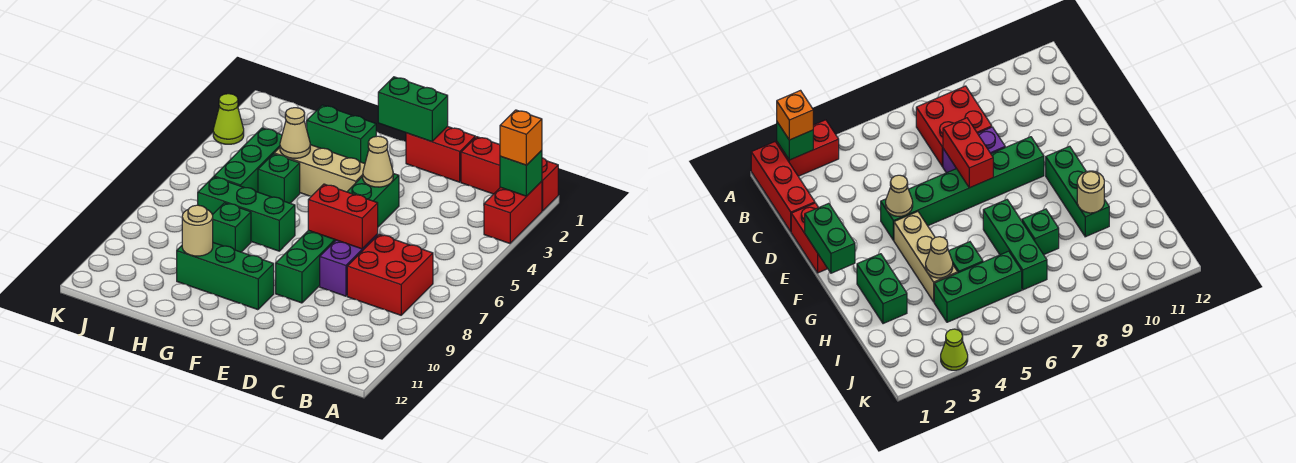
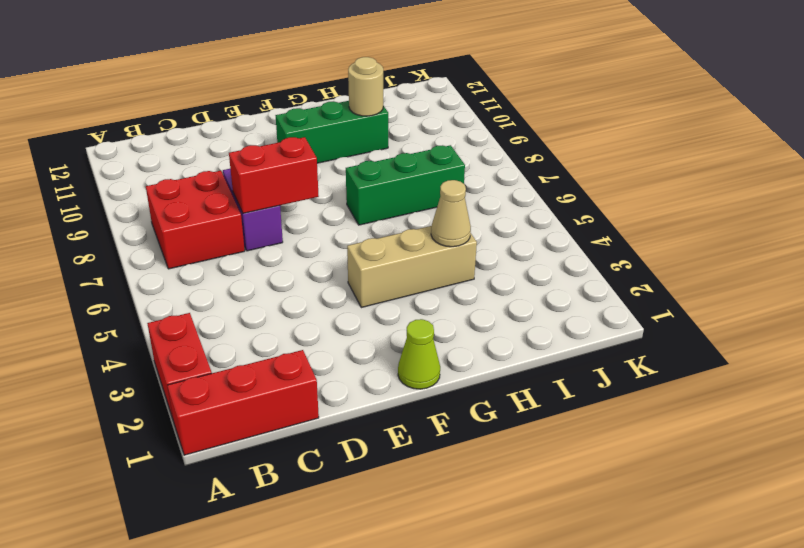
lime 1x1 cone [398,319,440,389] -> lime 1x1 cone moved to [213,94,244,144]
none -> red 1x2 brick [406,126,475,182]
none -> green 1x6 brick [276,174,399,303]
none -> green 1x2 brick [307,105,376,163]

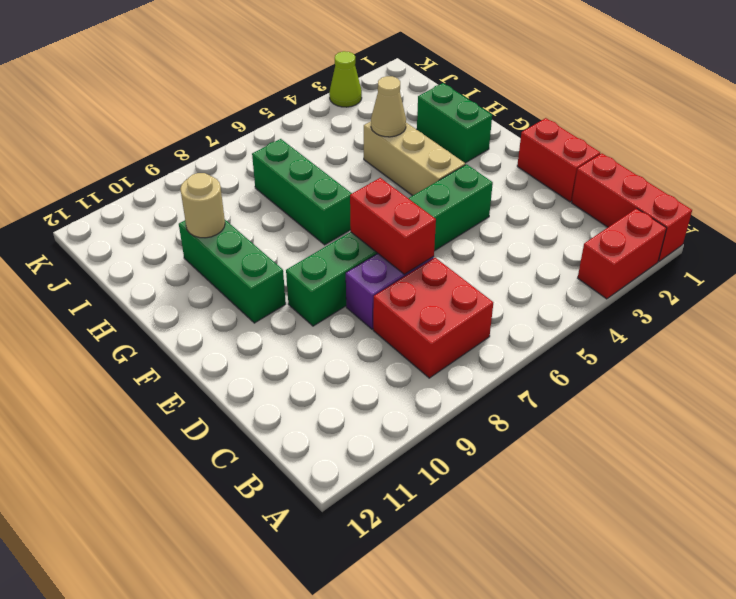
none -> green 1x1 brick [258,154,300,203]
none -> green 1x1 brick [213,203,251,252]
none -> green 1x3 brick [214,128,282,192]

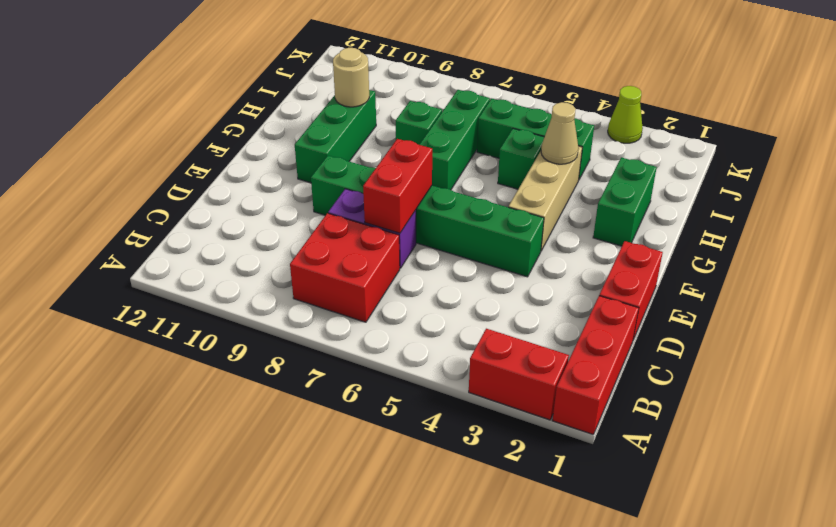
none -> green 1x1 brick [500,150,542,196]
none -> green 1x2 brick [378,77,448,142]
none -> tan 1x1 cone [363,136,393,187]

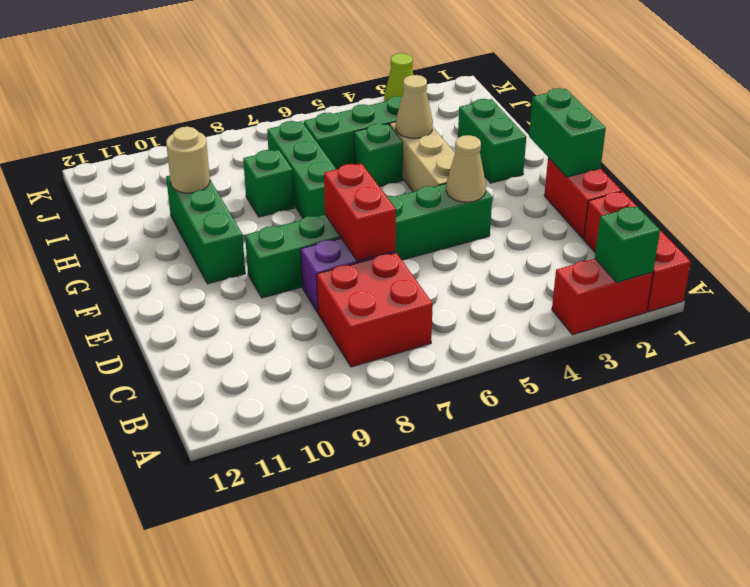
none -> orange 1x1 brick [500,110,542,165]

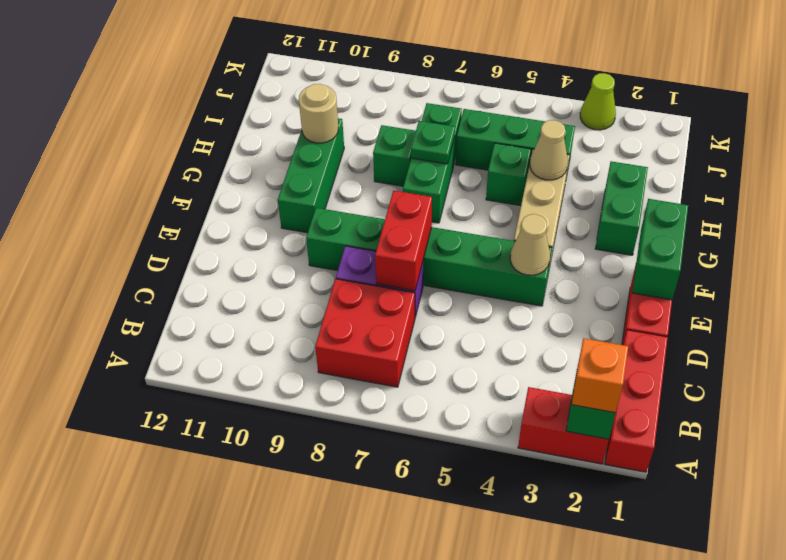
green 1x1 plate [411,121,455,164] -> none

